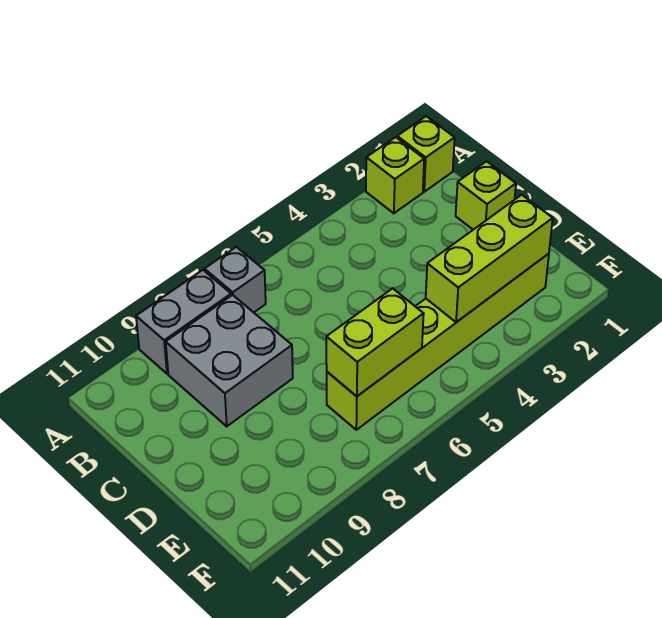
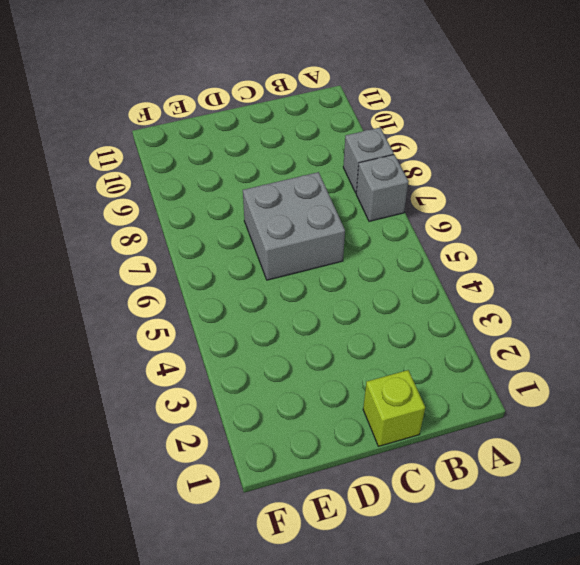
grey 1x1 brick [343,128,394,193] -> grey 1x2 brick [136,270,231,374]
grey 2x2 brick [243,172,345,280] -> grey 2x2 brick moved to [166,295,293,426]
none -> lime 1x1 brick [397,116,455,192]
none -> lime 1x1 brick [366,137,424,213]

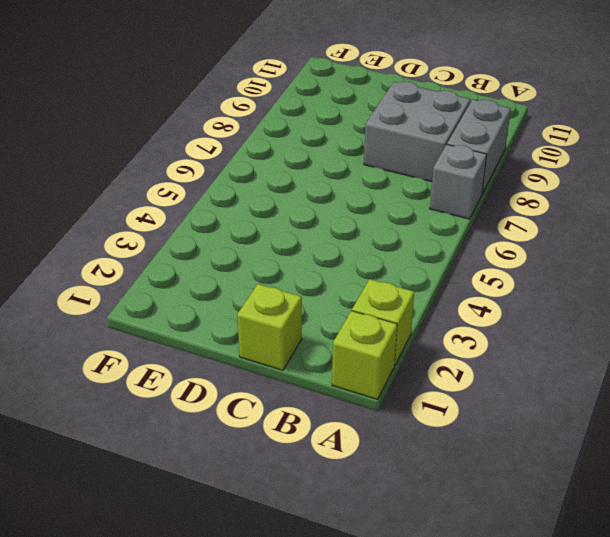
none -> lime 1x6 brick [327,254,549,430]
none -> lime 1x3 brick [426,195,553,322]

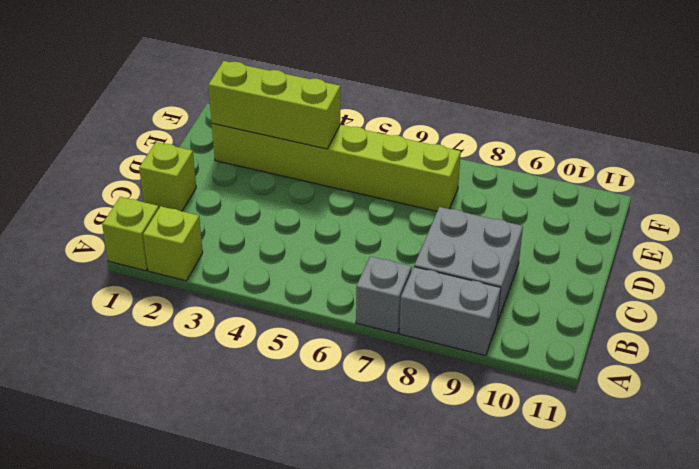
none -> lime 1x2 brick [326,288,424,396]

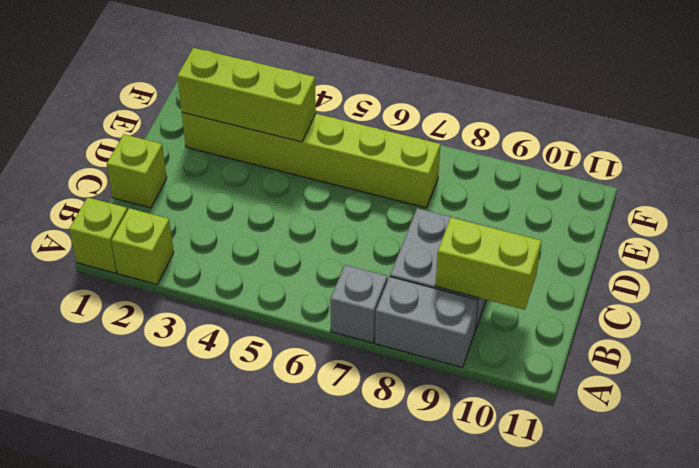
lime 1x2 brick [435,218,541,310] -> lime 1x2 brick moved to [326,288,424,396]

